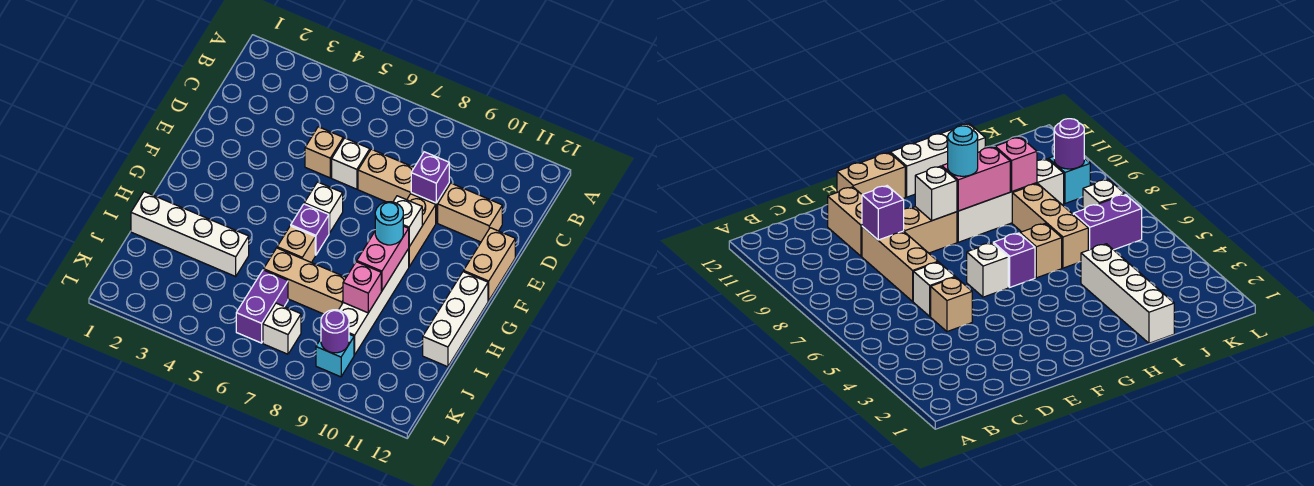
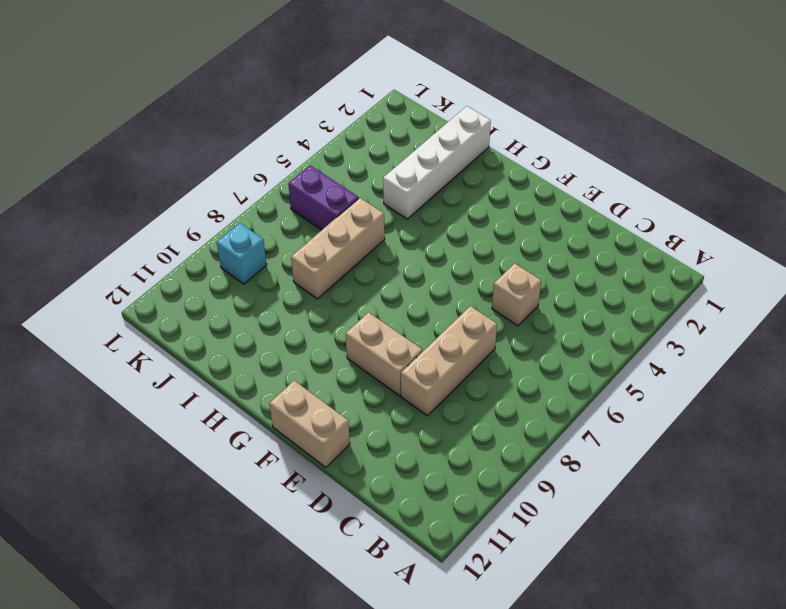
none -> white 1x1 brick [332,138,370,189]
none -> tan 1x2 brick [438,183,502,242]
none -> white 1x1 brick [304,182,343,233]

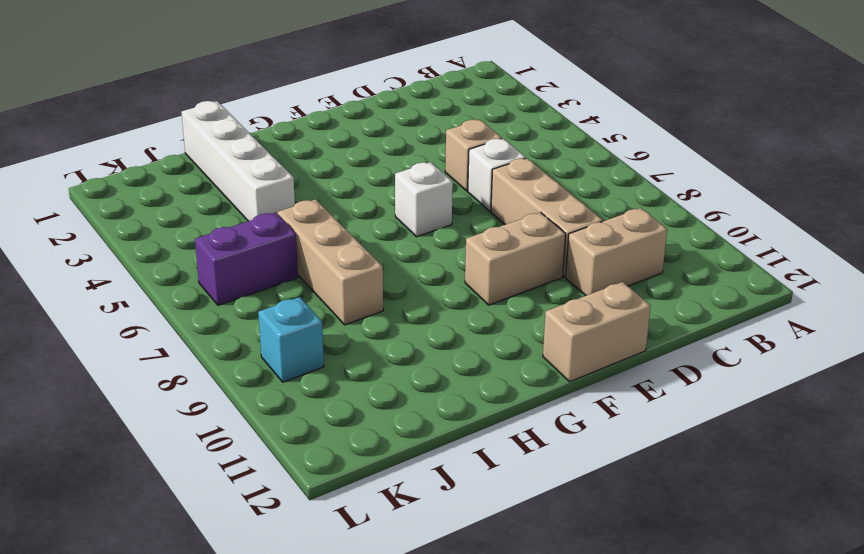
tan 1x2 brick [566,208,667,296] -> tan 1x2 brick turned to [438,183,502,242]
none -> purple 1x1 brick [291,204,329,255]
none -> white 1x4 brick [339,249,409,355]
none -> white 1x3 brick [423,272,488,367]

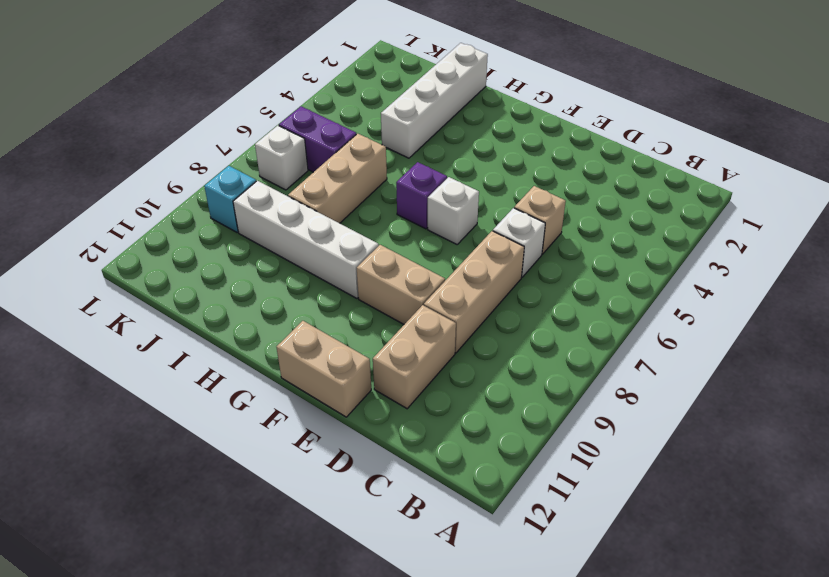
none -> white 1x3 brick [423,272,488,367]
none -> tan 1x1 brick [277,226,315,263]
none -> purple 1x1 brick [411,152,449,203]

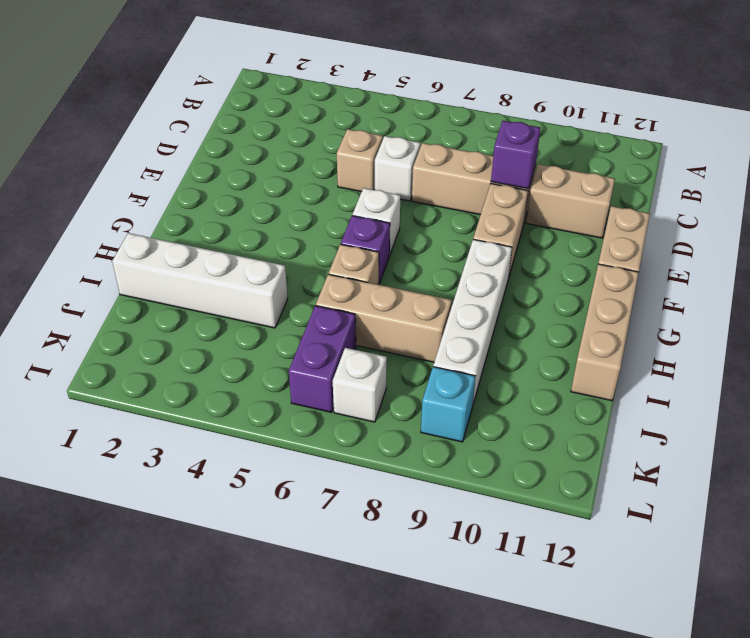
tan 1x3 brick [571,264,639,401] -> white 1x3 brick [423,272,488,367]
none -> white 1x1 brick [393,196,422,247]
none -> pink 1x2 brick [357,226,409,291]
none -> pink 1x1 brick [343,262,381,313]

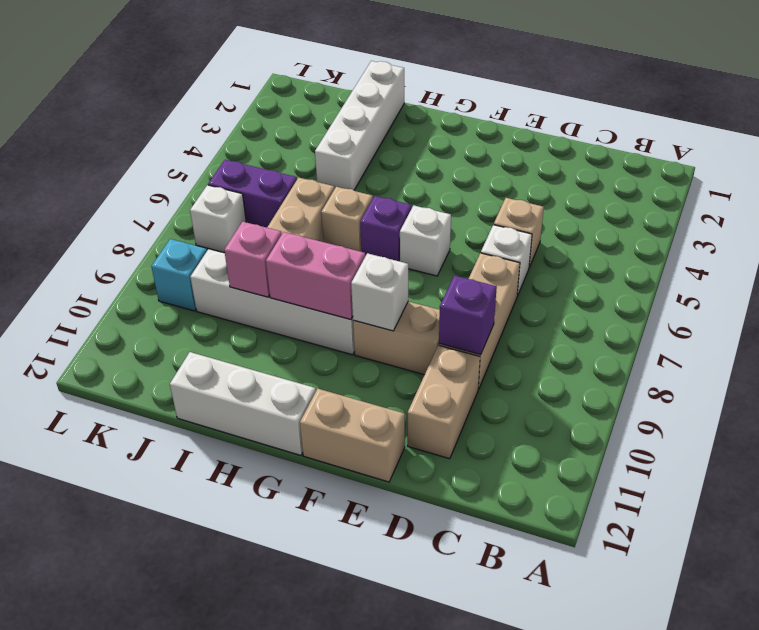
none -> purple 1x1 round brick [321,310,349,353]
none -> cyan 1x1 round brick [375,202,403,245]

